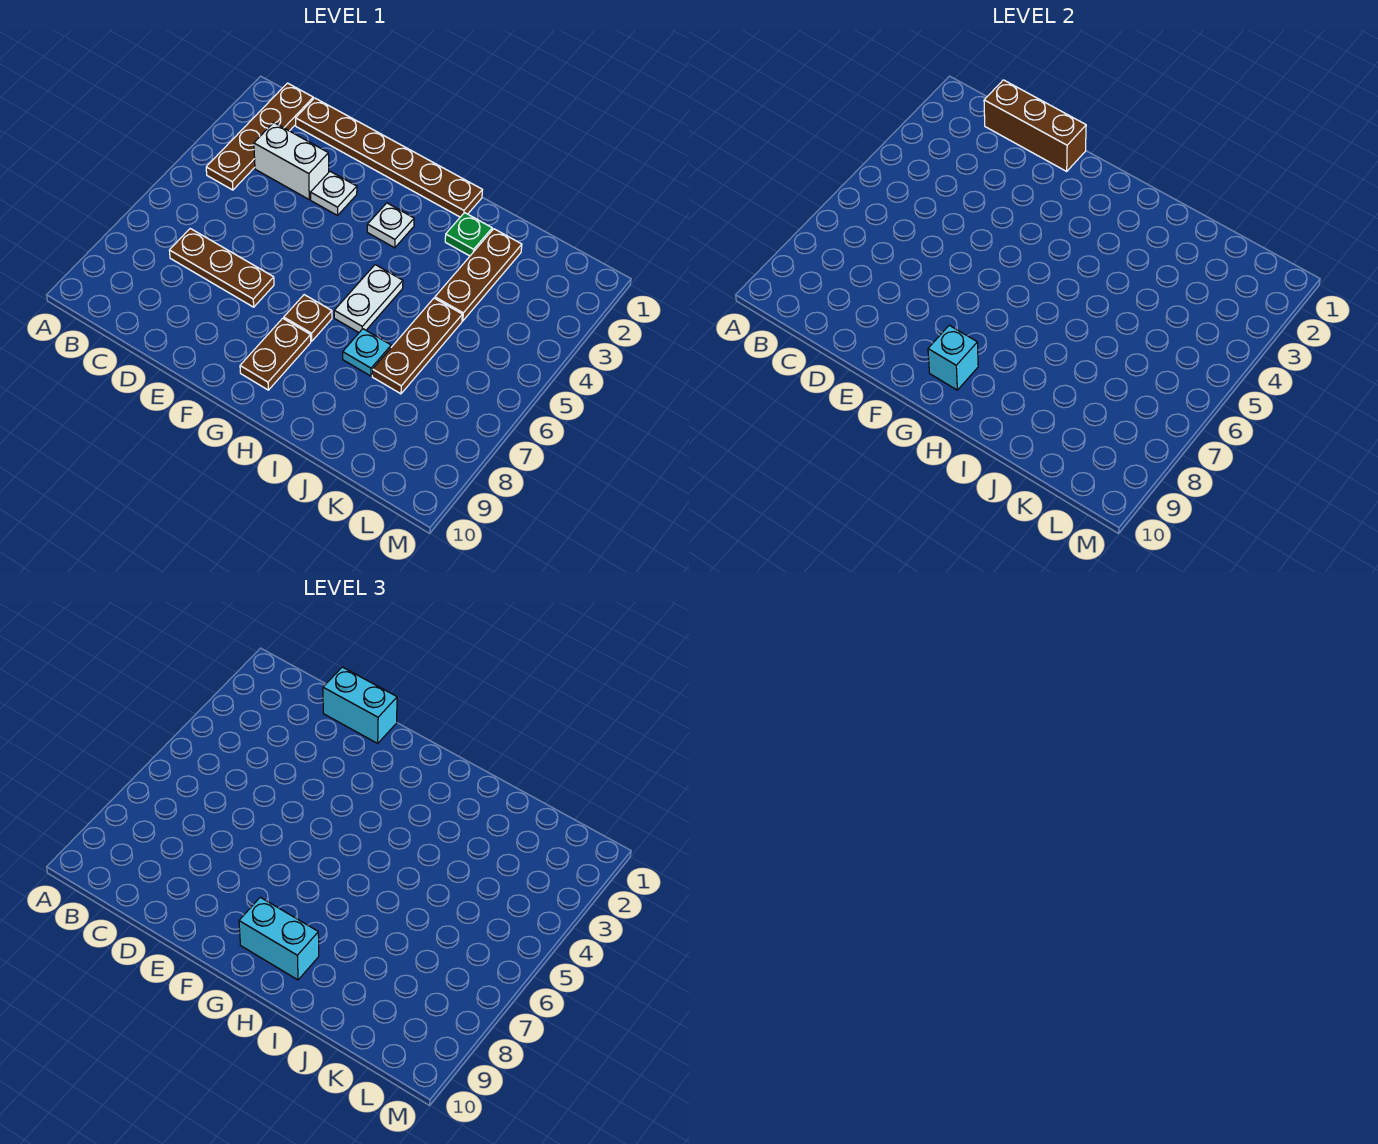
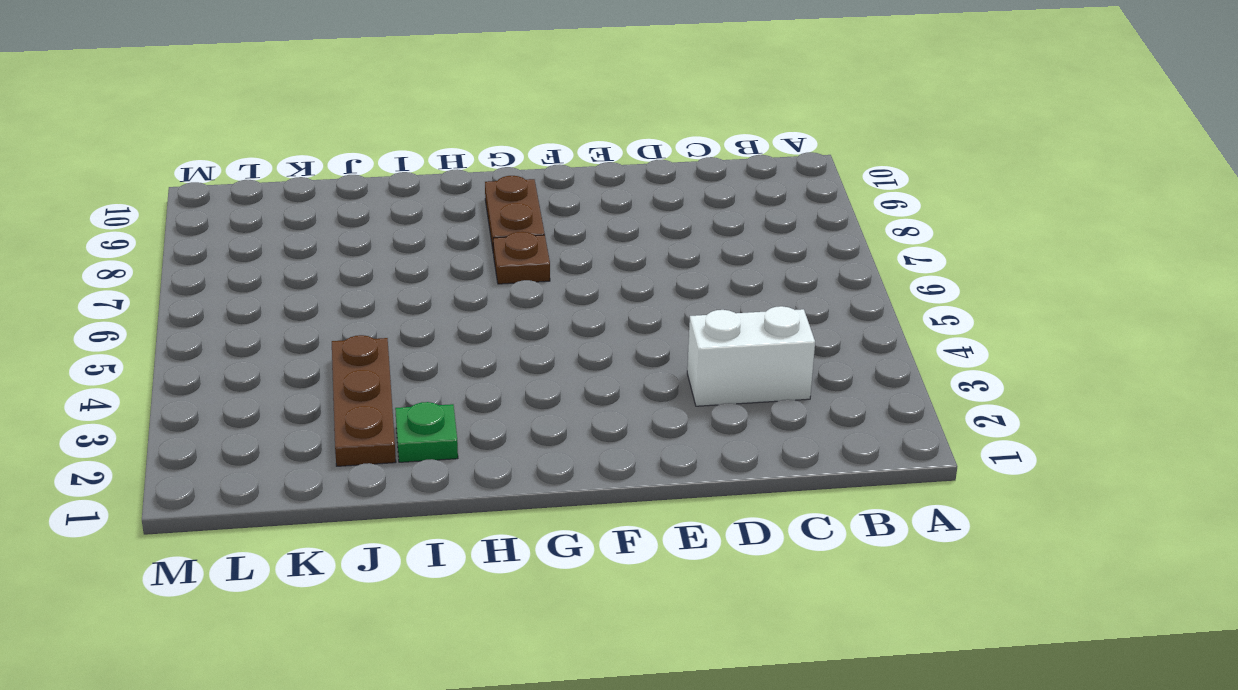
none -> brown 1x4 plate [206,83,313,190]
none -> brown 1x6 plate [296,98,482,217]
none -> brown 1x3 plate [169,229,274,307]

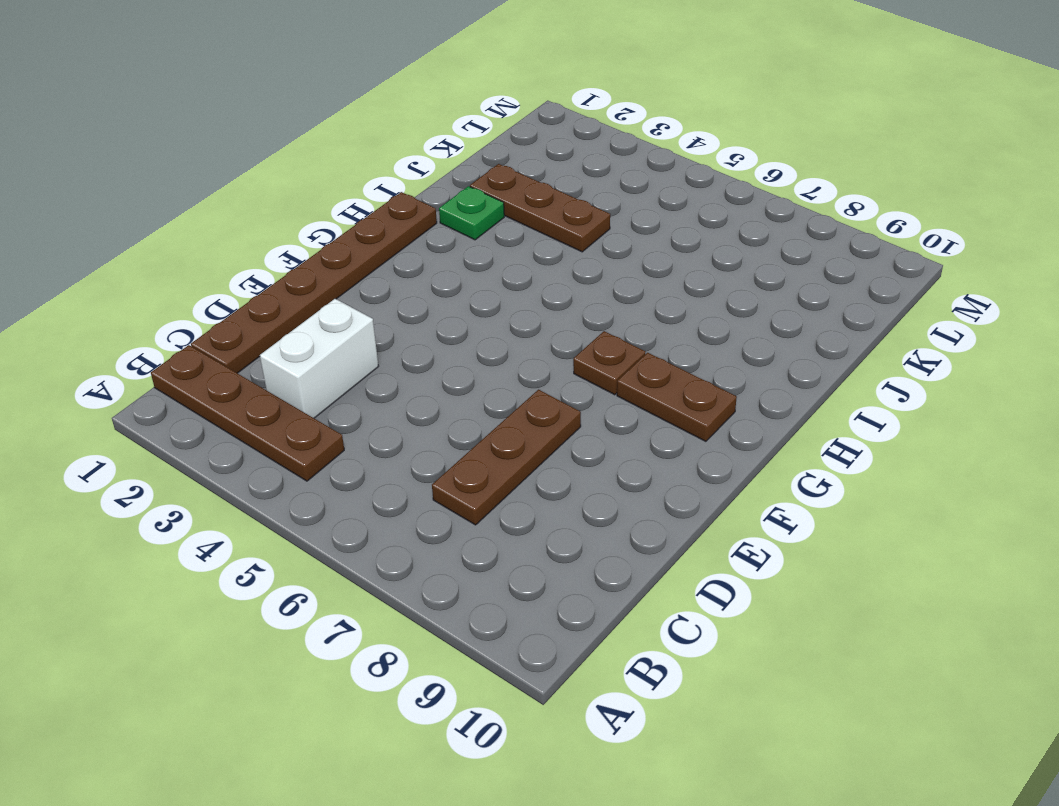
none -> white 1x1 plate [311,171,357,215]
none -> white 1x1 plate [367,203,414,248]
none -> white 1x2 plate [334,265,403,333]

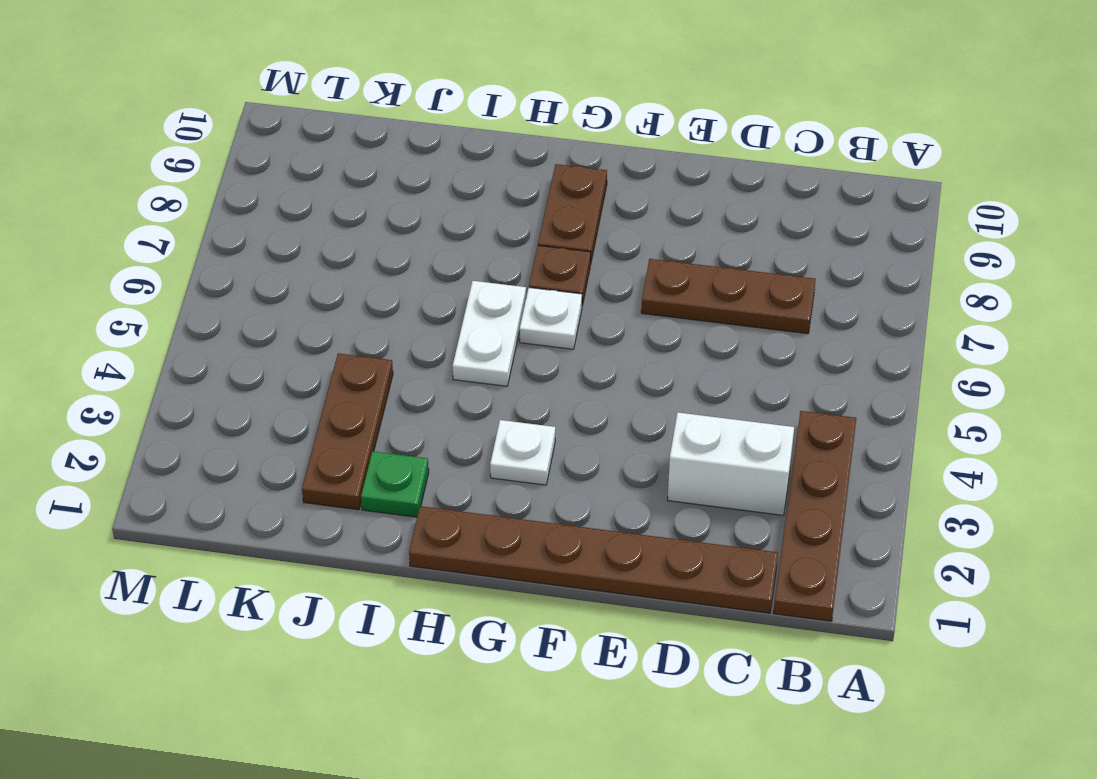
white 1x1 plate [520,288,582,349] -> white 1x1 plate moved to [311,171,357,215]
none -> cyan 1x1 plate [343,329,391,376]
none -> brown 1x3 plate [372,298,462,394]
none -> brown 1x3 brick [984,80,1086,171]

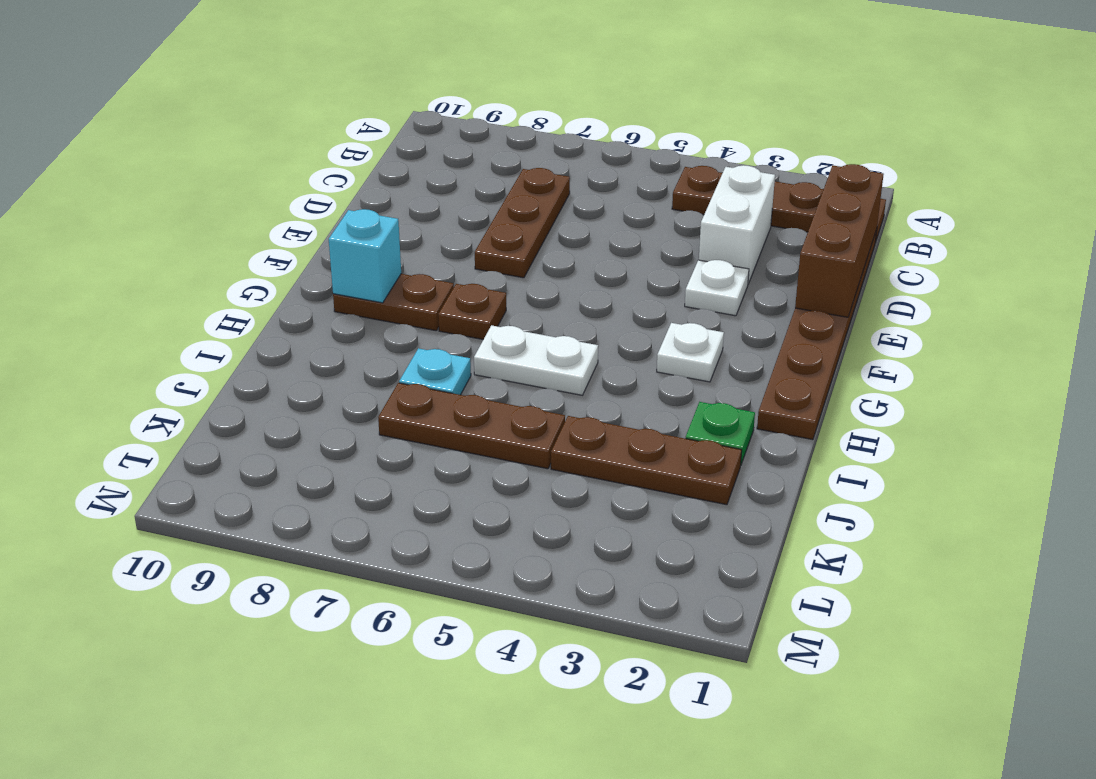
none -> cyan 1x2 brick [323,667,397,743]
none -> cyan 1x2 brick [239,897,319,980]

